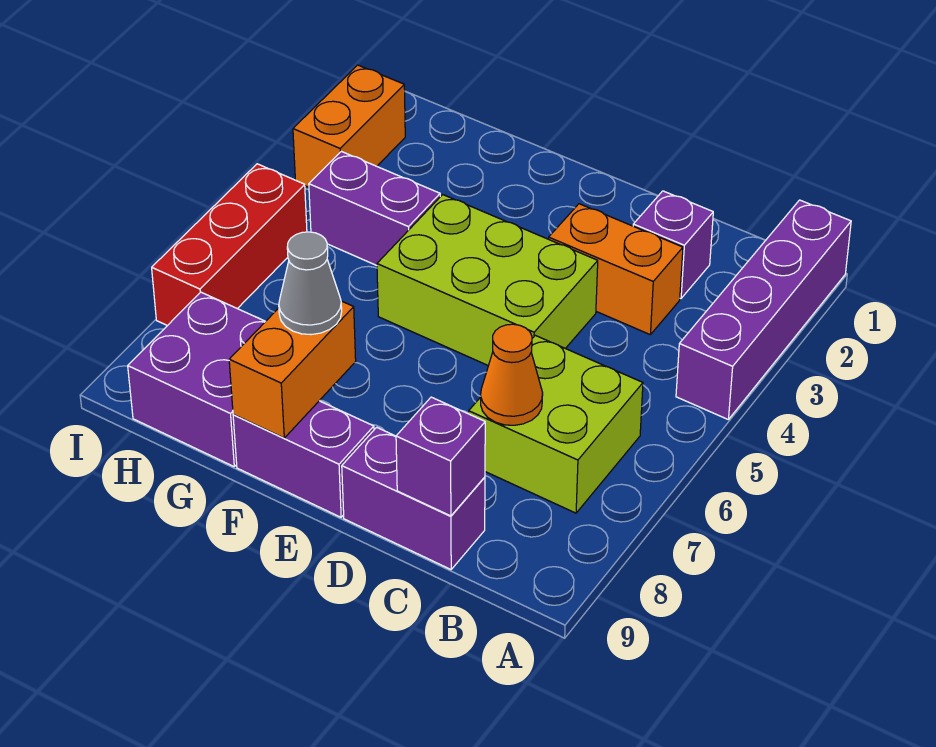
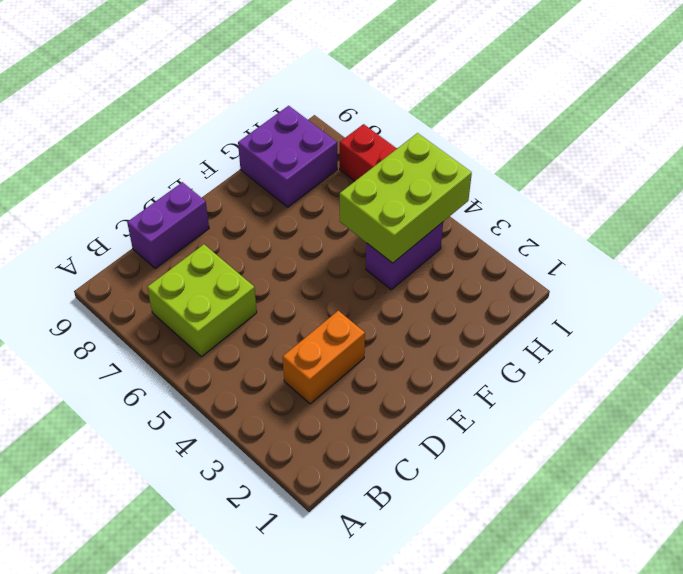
lime 2x3 brick [340,133,472,263] -> lime 2x3 brick moved to [377,195,598,366]
none -> purple 1x4 brick [676,200,851,419]
none -> purple 1x1 brick [633,191,713,298]
none -> purple 1x2 brick [233,401,374,517]

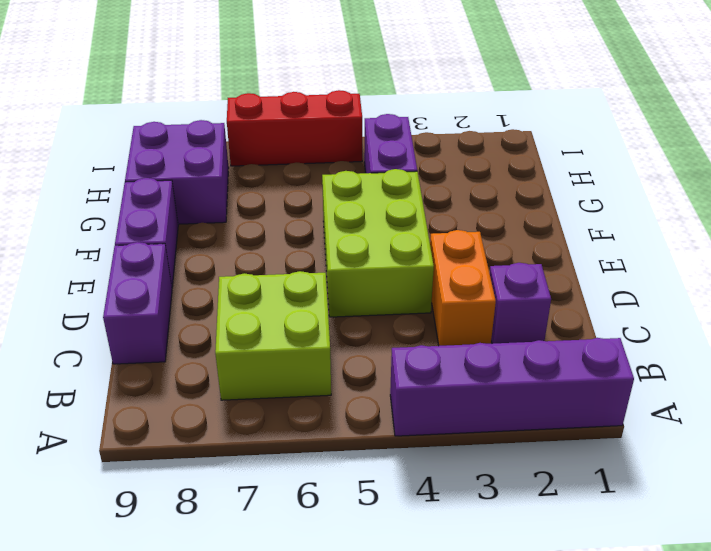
none -> orange 1x2 brick [293,65,405,187]
none -> orange 1x1 cone [481,324,543,425]
none -> purple 1x1 brick [396,397,485,516]

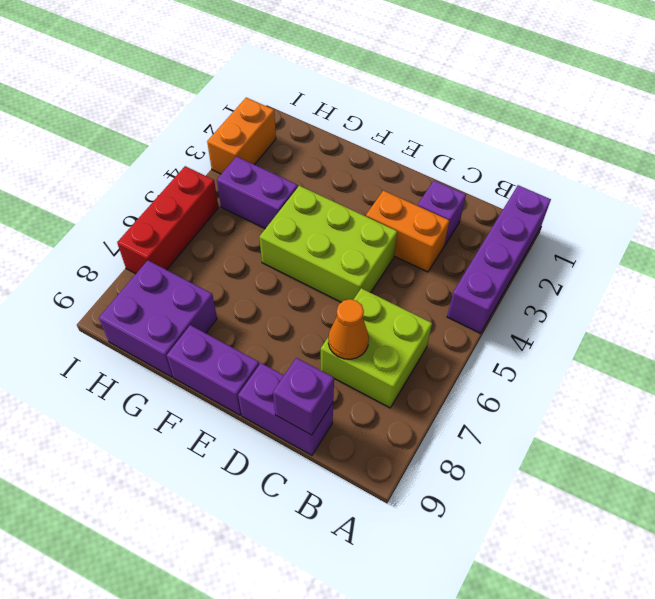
none -> orange 1x2 brick [229,301,356,438]
none -> grey 1x1 cone [279,232,342,335]

